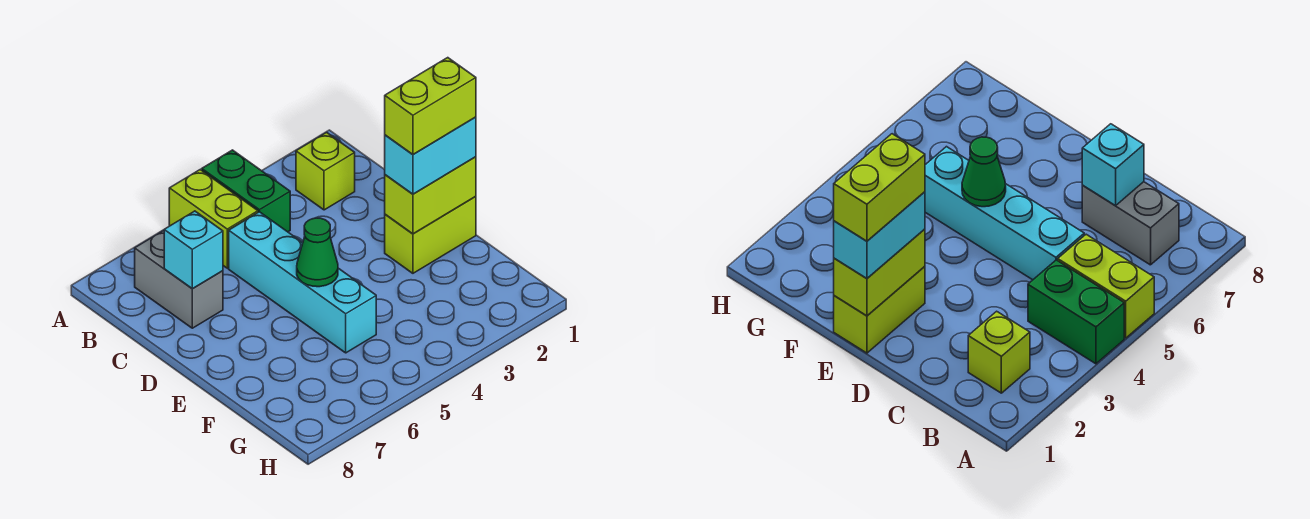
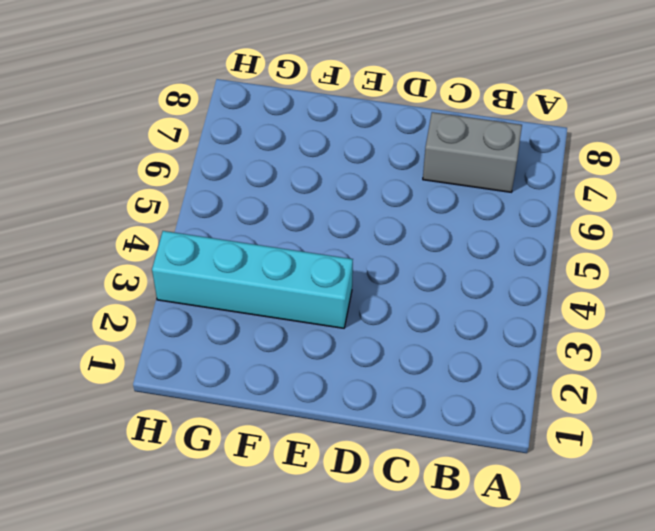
cyan 1x4 brick [152,231,353,328] -> cyan 1x4 brick moved to [229,212,376,353]
none -> green 1x2 brick [202,150,290,232]
none -> lime 1x2 brick [169,170,258,268]

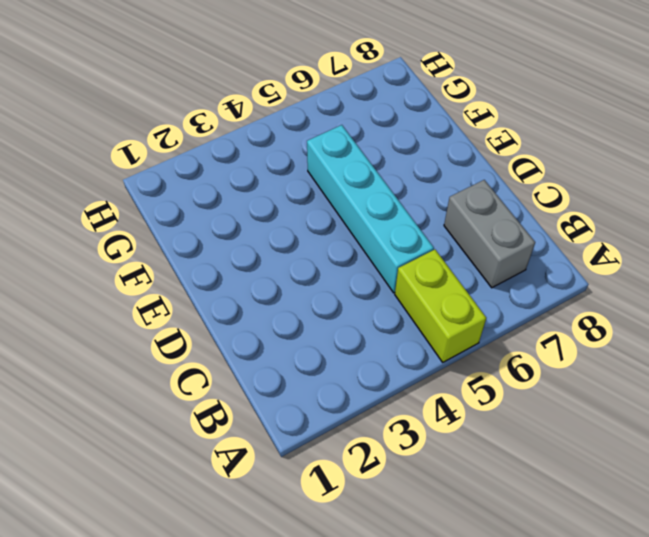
none -> green 1x2 brick [202,150,290,232]
none -> lime 1x1 brick [296,132,355,210]

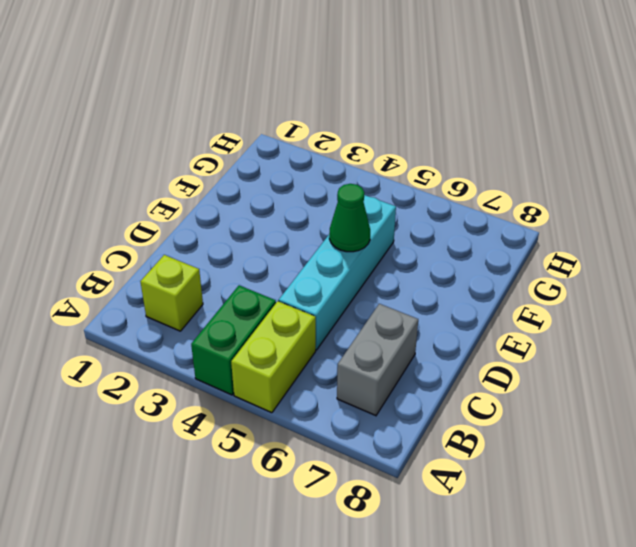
none -> lime 1x2 brick [385,196,476,273]
none -> cyan 1x1 brick [164,211,223,289]

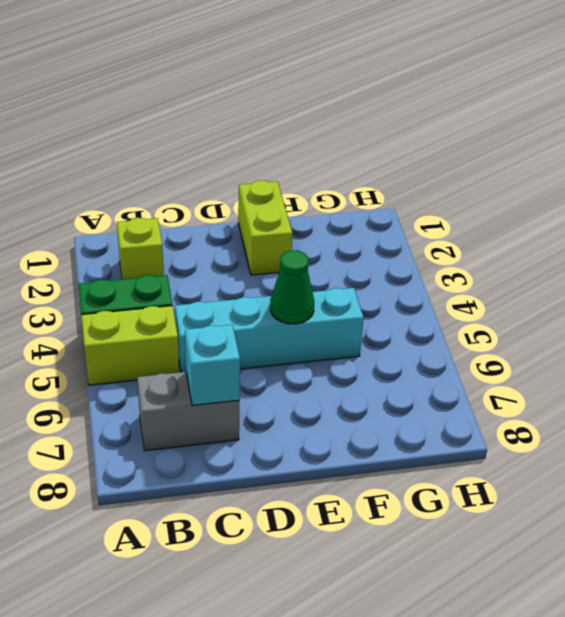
none -> lime 1x2 brick [385,157,476,234]
none -> cyan 1x2 brick [385,117,476,194]

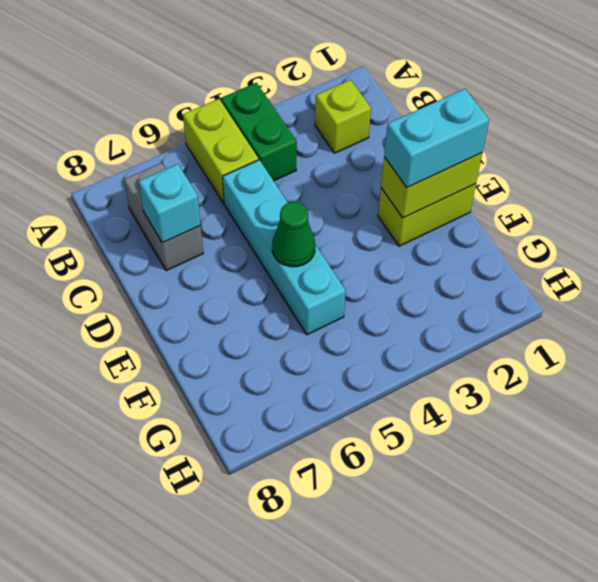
none -> lime 1x2 brick [385,58,476,155]

